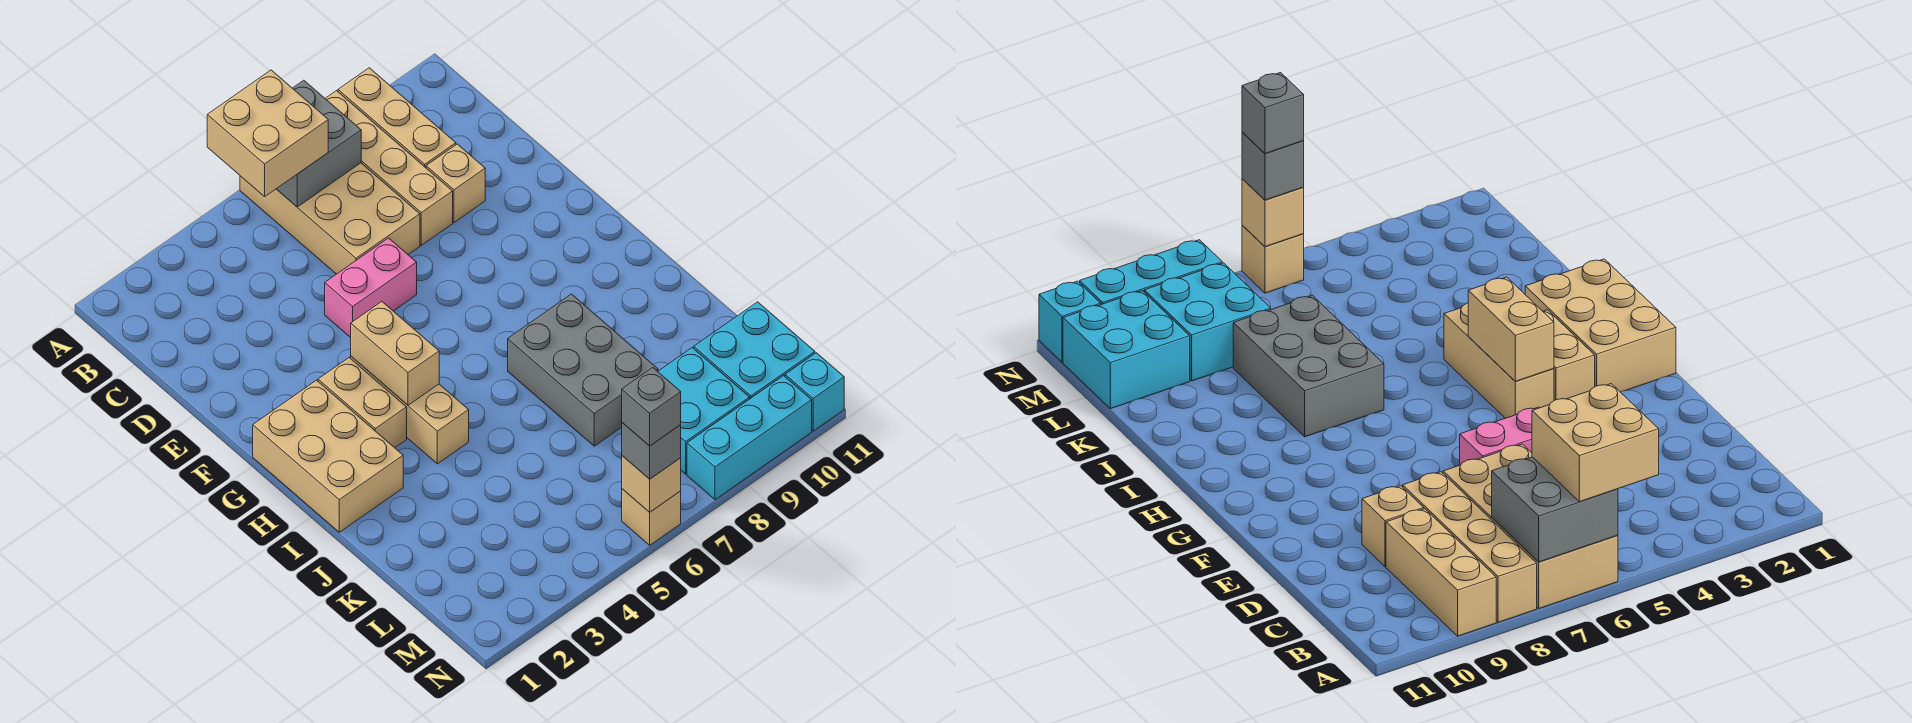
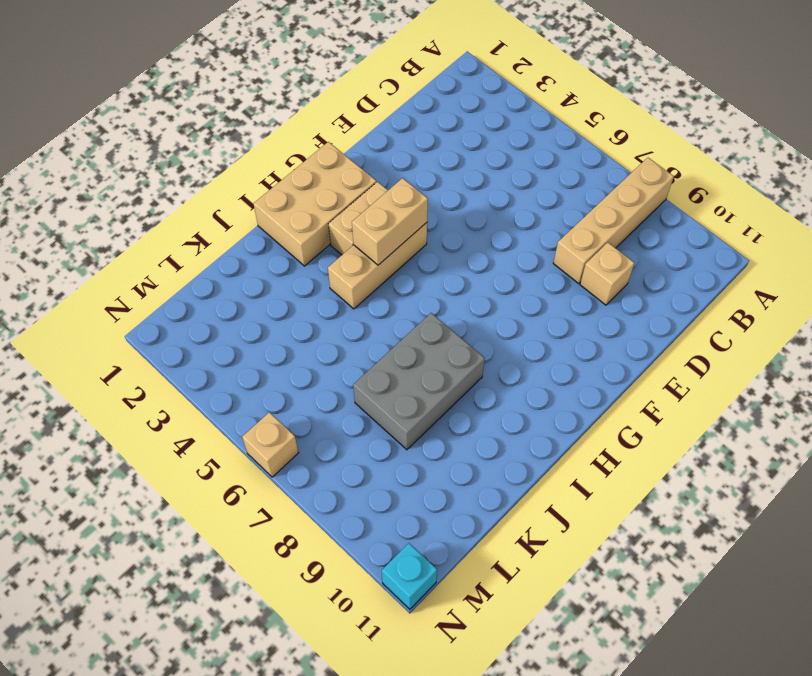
none -> tan 2x4 brick [240,163,420,274]
none -> tan 1x3 brick [338,68,456,168]
none -> pink 1x2 brick [325,238,417,338]

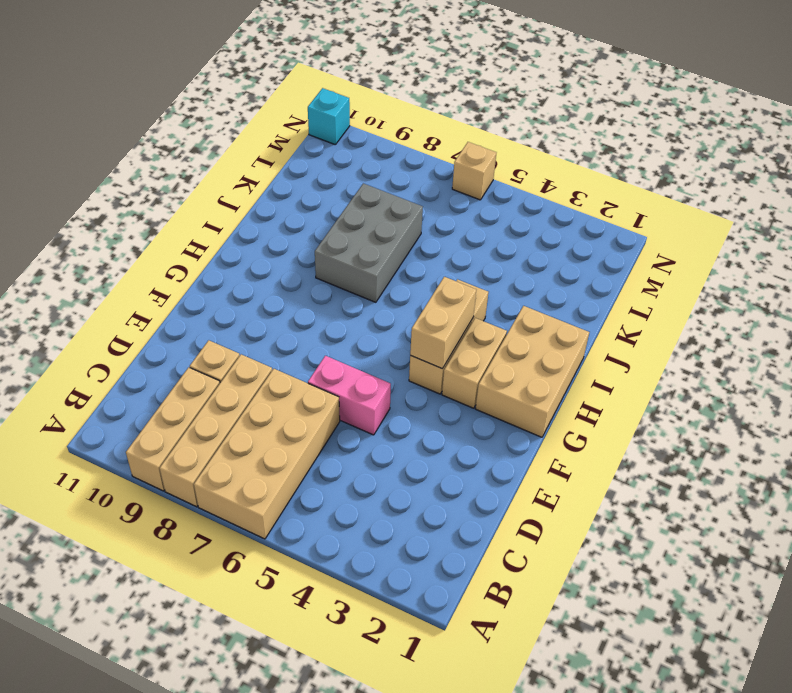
none -> cyan 2x2 brick [658,348,750,474]
none -> cyan 2x2 brick [694,302,815,399]
none -> cyan 1x3 brick [687,376,812,500]

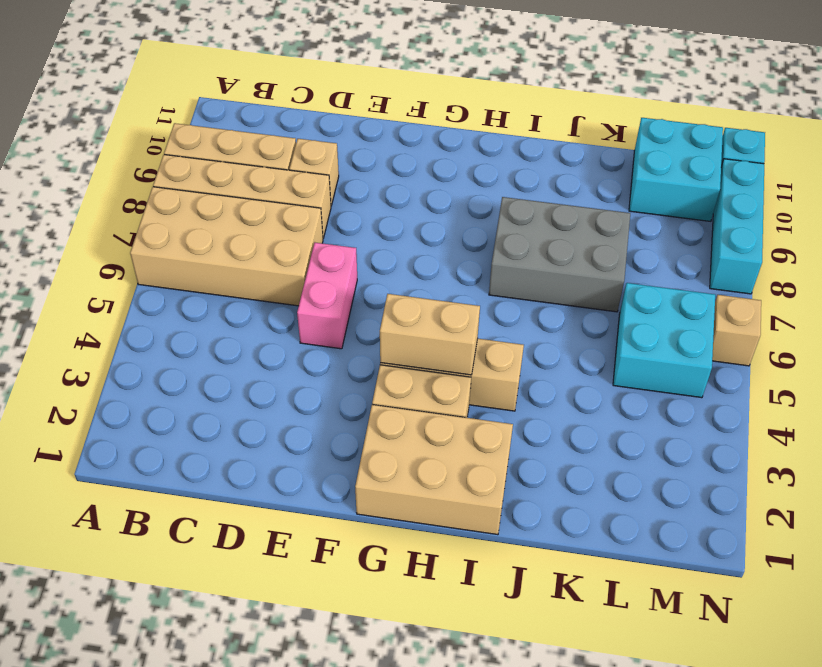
cyan 2x2 brick [613,283,715,398] -> cyan 2x2 brick moved to [658,348,750,474]
none -> grey 2x2 brick [277,80,361,207]
none -> tan 1x1 brick [622,456,681,512]
none -> tan 2x2 brick [207,70,328,196]

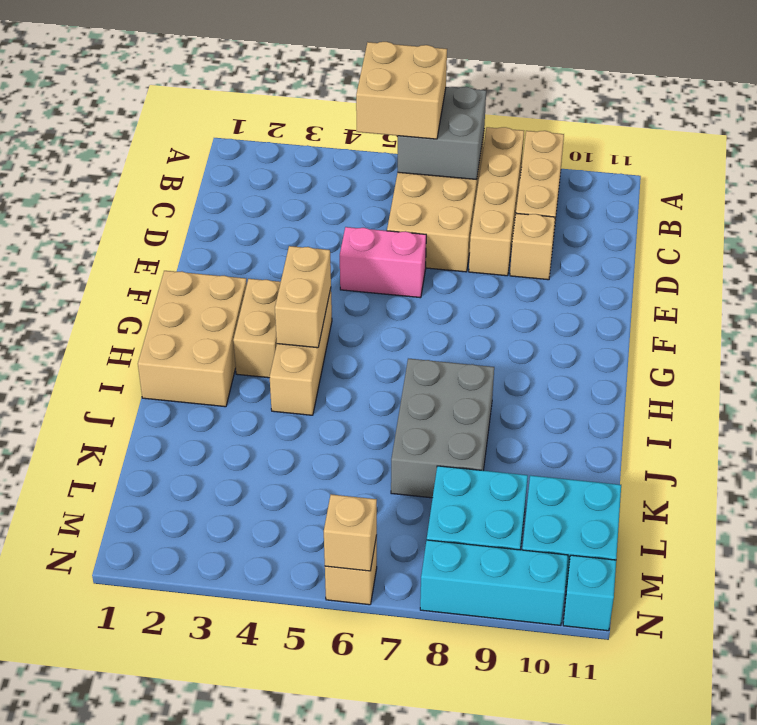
none -> grey 1x1 brick [622,423,681,479]
none -> grey 1x1 brick [622,368,681,446]

